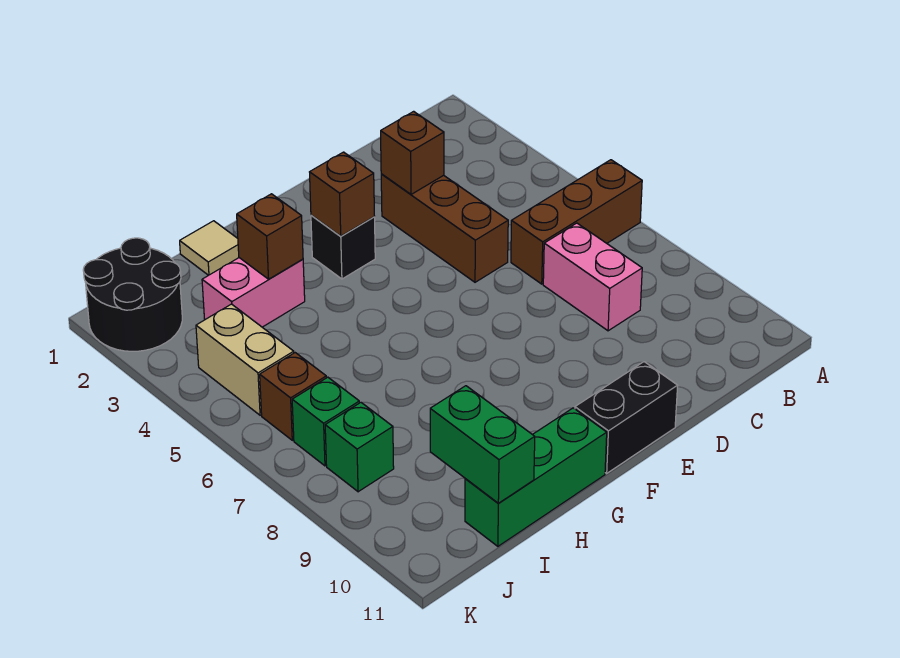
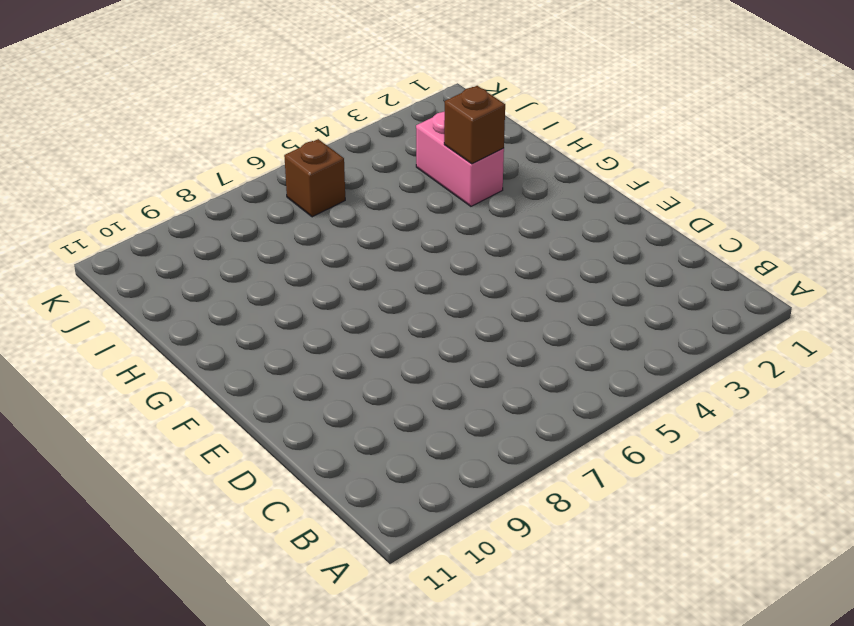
none -> brown 1x3 brick [511,160,642,284]
none -> pink 1x2 brick [543,223,642,331]
none -> brown 1x3 brick [381,174,508,282]

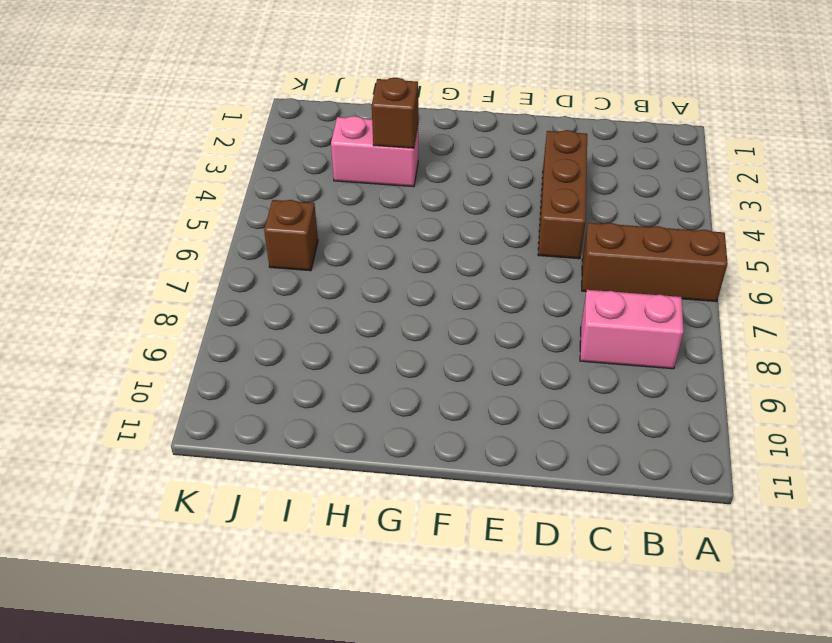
pink 1x2 brick [580,290,684,369] -> pink 1x2 brick turned to [543,223,642,331]
none -> black 1x2 brick [575,362,678,473]
none -> black 1x1 brick [311,215,375,279]
none -> green 1x3 brick [465,408,607,546]

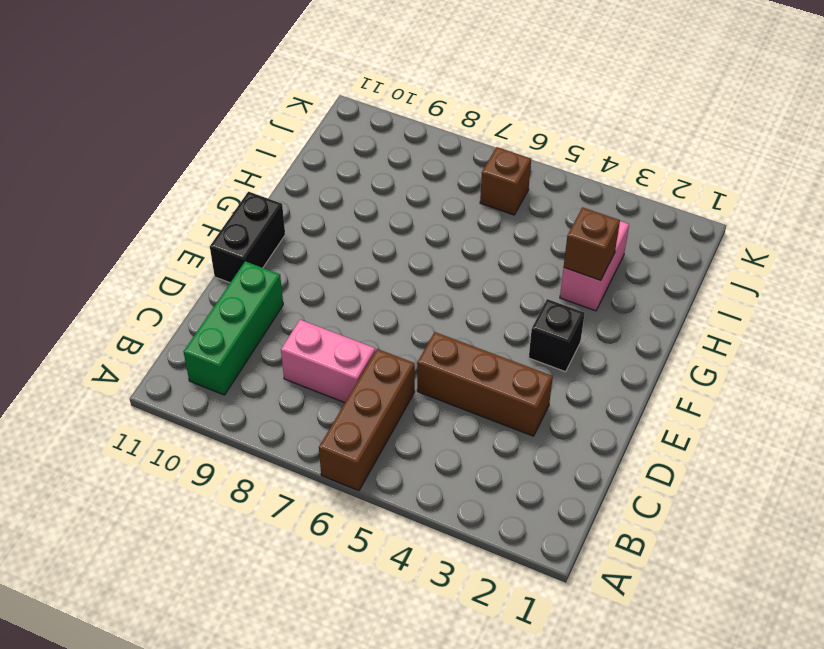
green 1x3 brick [184,261,283,395] -> green 1x3 brick moved to [465,408,607,546]
none -> tan 1x1 tile [180,221,239,275]
none -> black 2x2 round brick [83,238,182,351]
none -> tan 1x2 brick [196,304,294,415]

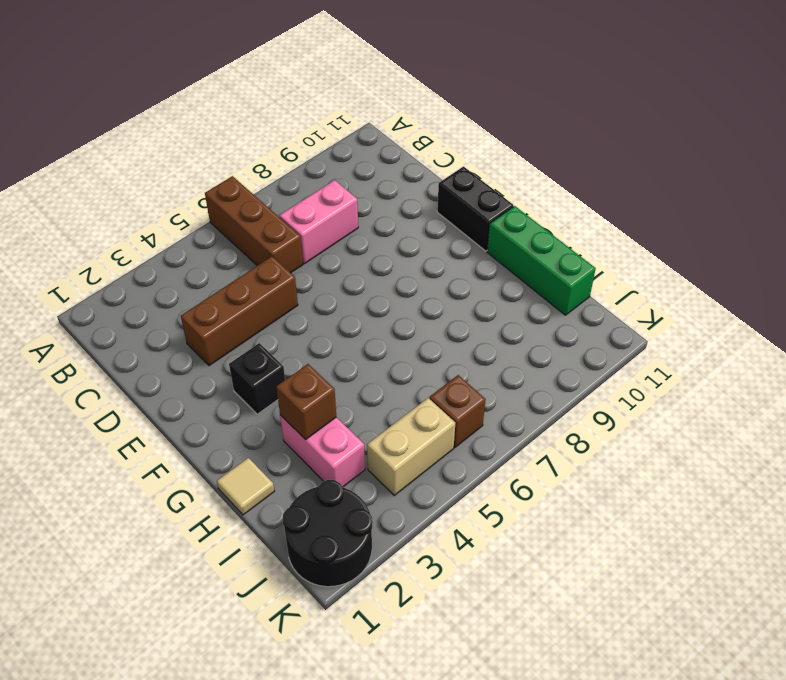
none -> green 1x1 brick [292,377,359,466]
none -> green 1x1 brick [325,403,394,492]
none -> brown 1x1 brick [381,111,444,194]

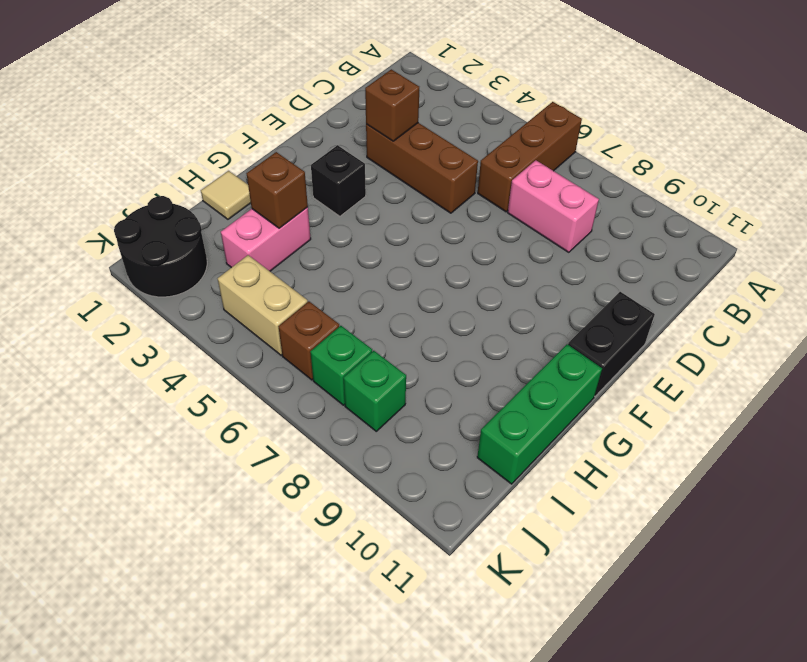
none -> brown 1x1 brick [310,152,374,236]
none -> green 1x2 brick [430,386,535,503]

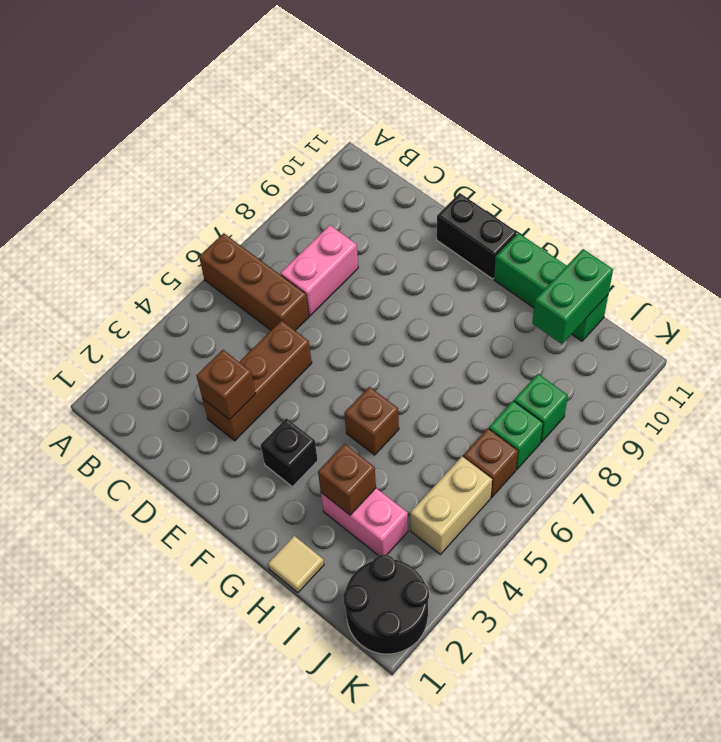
brown 1x1 brick [344,387,399,455] -> brown 1x1 brick moved to [310,152,374,236]

